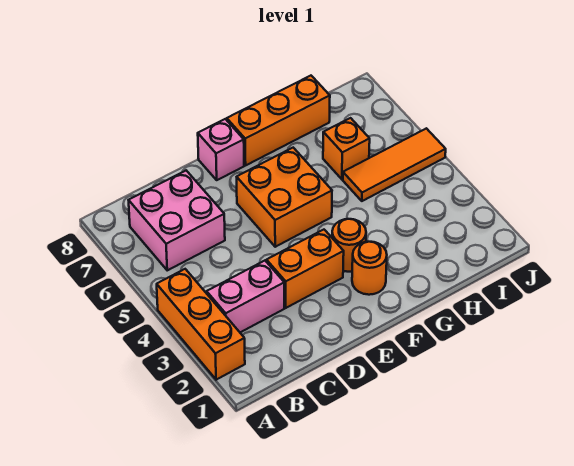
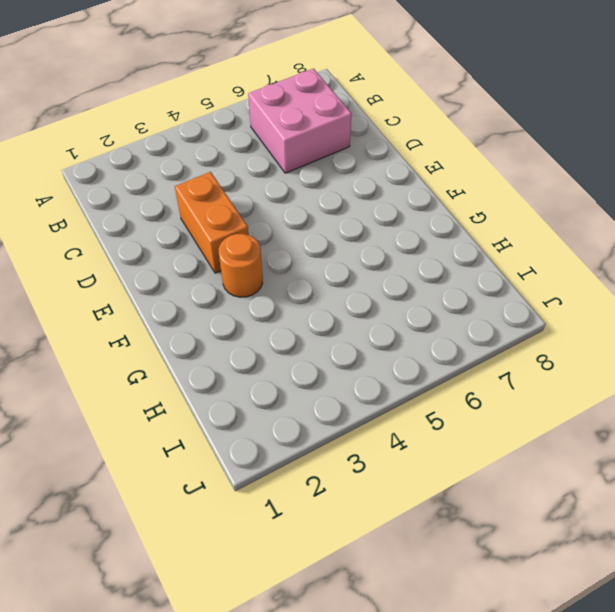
none -> orange 1x3 brick [157,269,245,380]
none -> pink 1x2 brick [207,261,284,332]

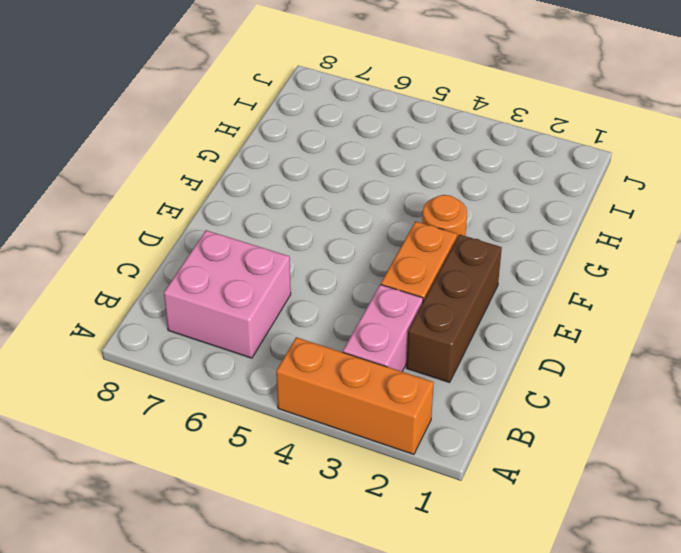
brown 1x3 brick [407,235,502,382] -> none
none -> orange 2x2 brick [237,148,332,247]
none -> pink 1x1 brick [198,119,244,180]

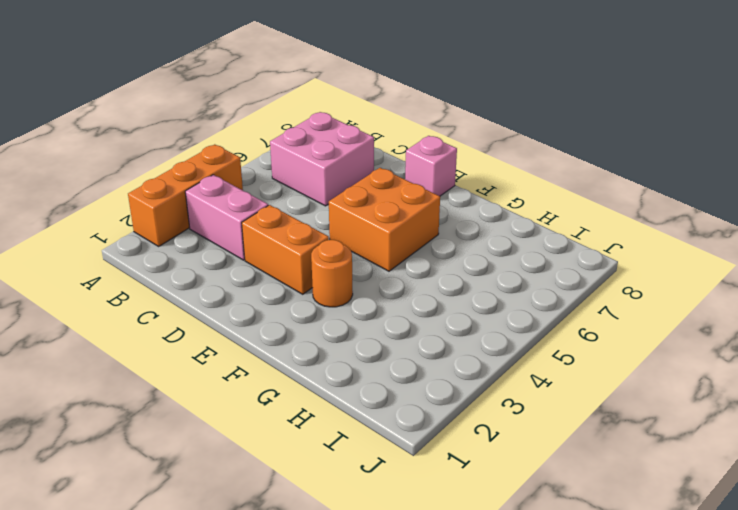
none -> orange 1x1 round brick [352,242,387,295]
none -> orange 1x3 brick [227,76,330,165]

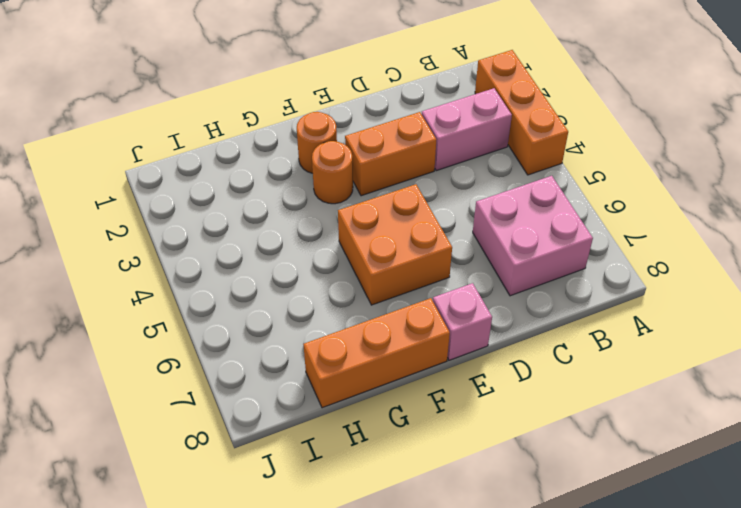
none -> orange 1x3 tile [343,128,446,201]
none -> orange 1x1 brick [323,118,370,179]

